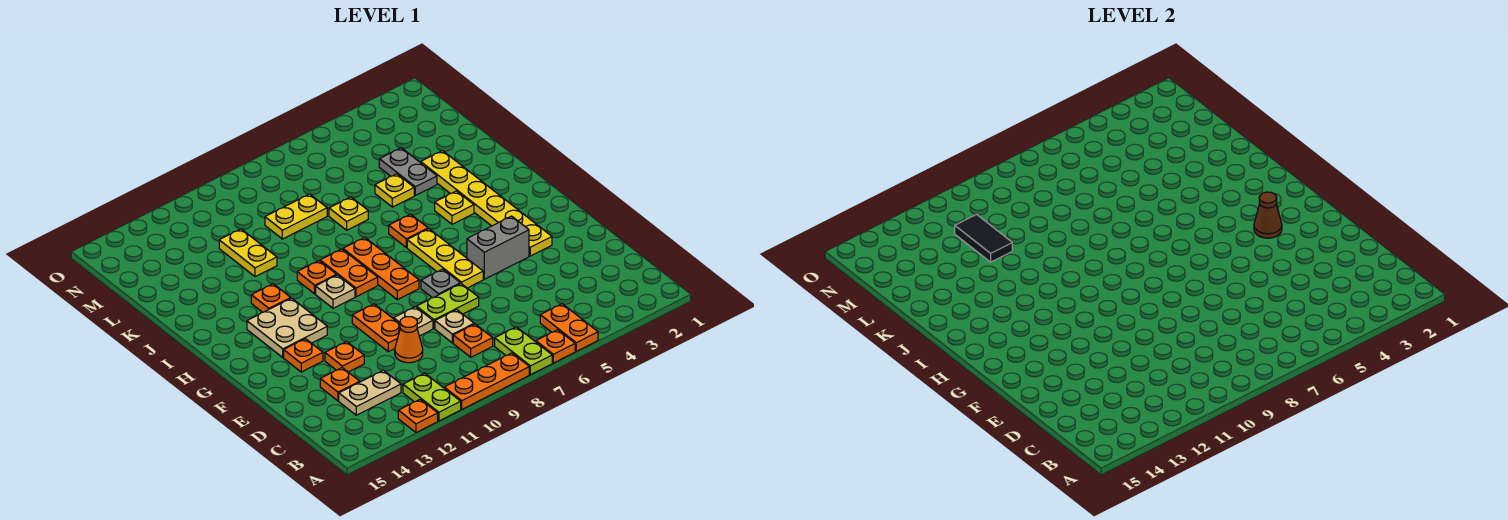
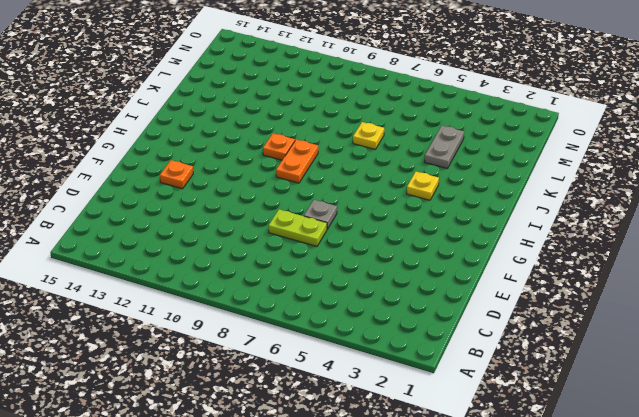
none -> orange 1x2 plate [540,304,598,351]
none -> orange 1x1 plate [536,330,575,363]
none -> lime 1x2 plate [495,327,552,375]
none -> orange 1x3 plate [444,353,529,409]

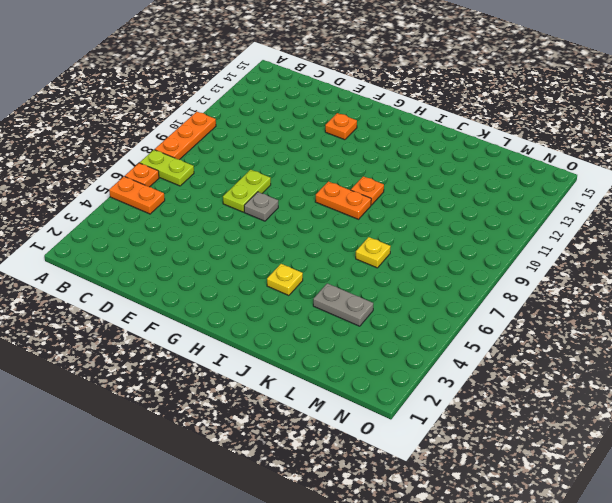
none -> lime 1x2 plate [403,373,461,421]
none -> orange 1x1 plate [398,399,438,433]
none -> orange 1x1 plate [453,324,493,357]
none -> tan 1x2 plate [339,370,401,415]

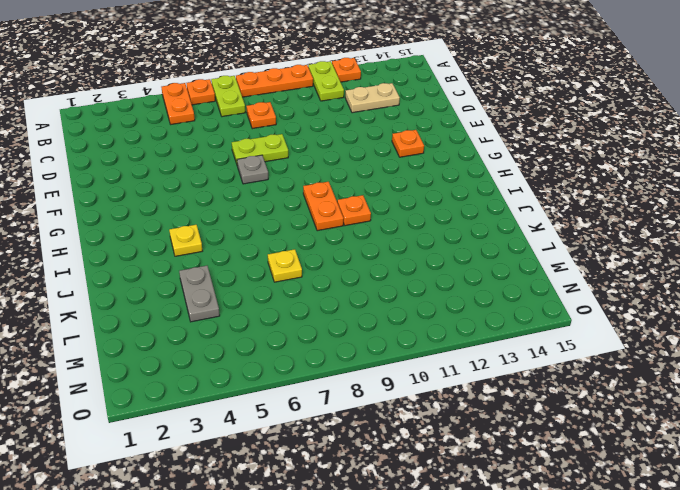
none -> tan 1x1 plate [435,310,474,343]
none -> orange 1x1 cone [395,317,423,363]
none -> orange 1x1 plate [320,368,360,401]
none -> tan 1x1 plate [394,307,433,336]

